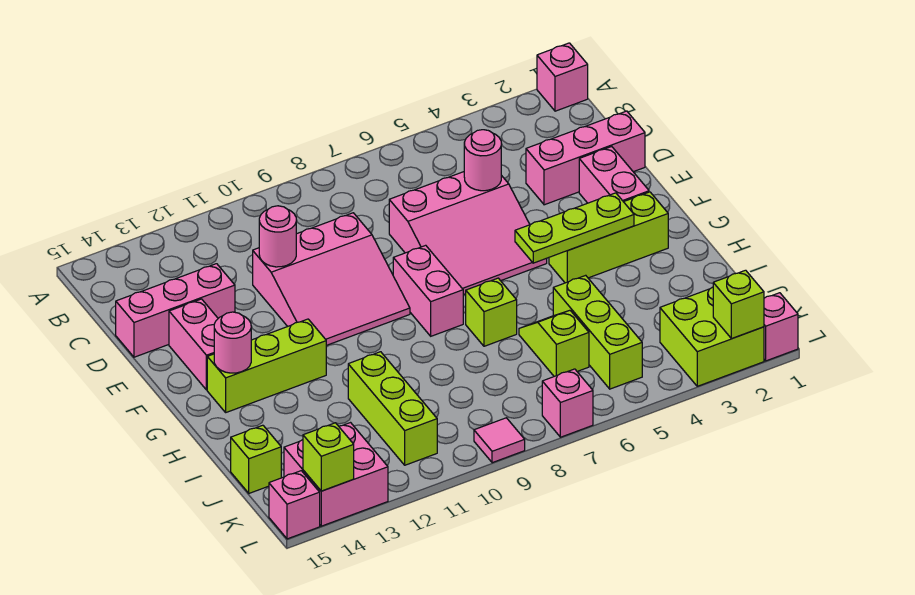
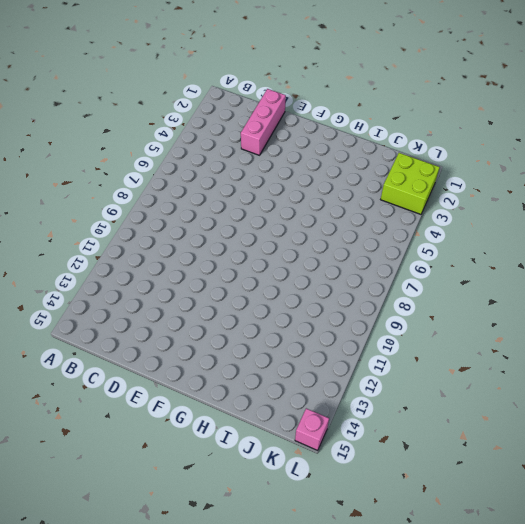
none -> pink 1x1 brick [537,43,588,111]
none -> pink 3x3 slope [389,172,547,295]
none -> pink 3x3 slope [253,213,410,345]

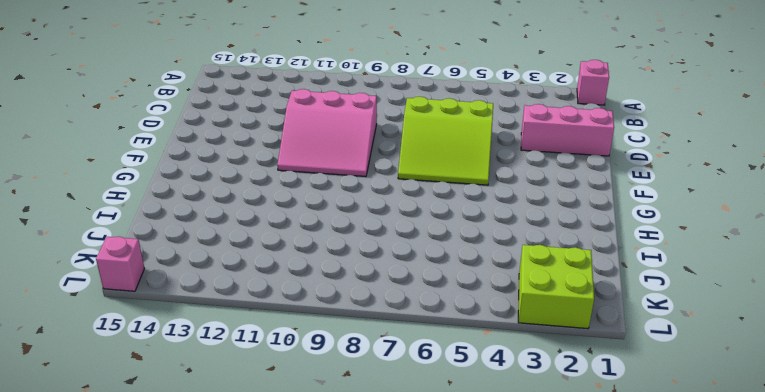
lime 3x3 slope [398,97,493,185] -> pink 3x3 slope [389,172,547,295]
none -> pink 1x3 brick [116,264,235,357]
none -> pink 1x2 brick [579,147,649,203]
none -> pink 1x2 brick [169,299,218,390]

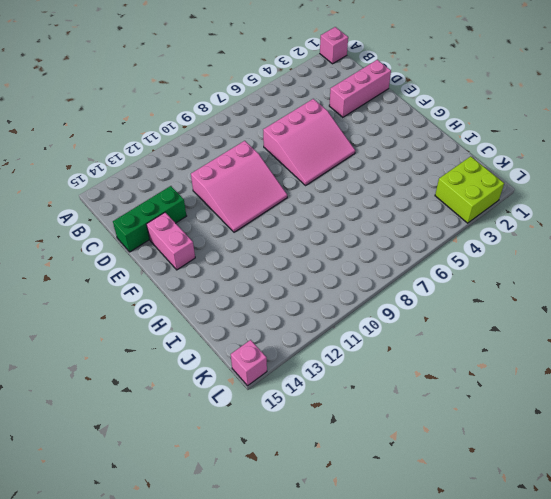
green 1x3 brick [113,186,186,252] -> pink 1x3 brick [116,264,235,357]
none -> pink 1x2 brick [579,147,649,203]
none -> pink 1x2 brick [393,245,463,336]
none -> lime 1x3 brick [549,192,668,283]

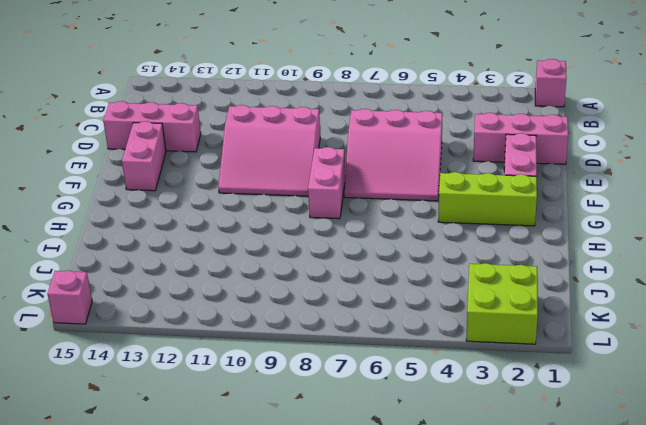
none -> lime 1x3 brick [207,319,326,412]
none -> lime 1x1 brick [466,278,517,346]
none -> lime 1x3 brick [553,275,642,389]

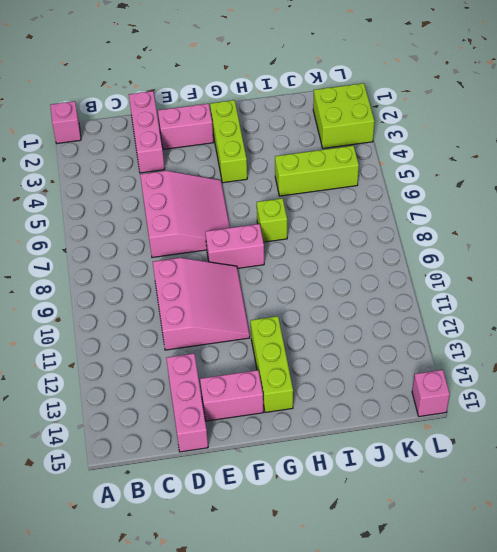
none -> lime 1x2 slope [519,310,589,376]
none -> lime 1x3 brick [348,352,437,465]
none -> lime 1x1 brick [231,425,281,493]

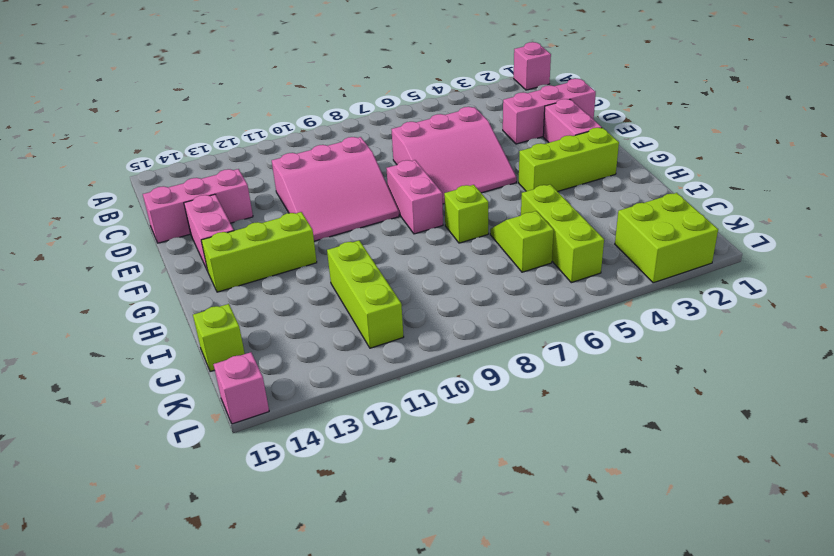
none -> pink 2x2 brick [284,423,388,526]
none -> pink 1x1 brick [764,293,798,361]
none -> pink 1x1 brick [542,369,593,437]

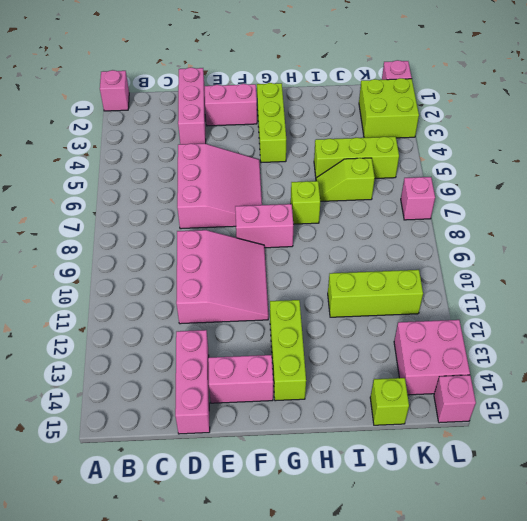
none -> pink 1x1 tile [474,418,525,463]
none -> pink 1x1 round brick [464,130,501,191]
none -> pink 1x1 round brick [259,206,296,267]

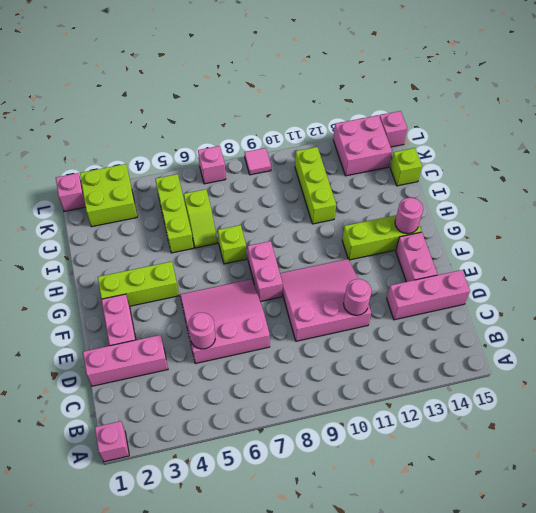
none -> lime 1x3 plate [515,193,634,263]
none -> lime 1x1 brick [713,270,764,339]
none -> lime 1x1 brick [303,423,354,491]

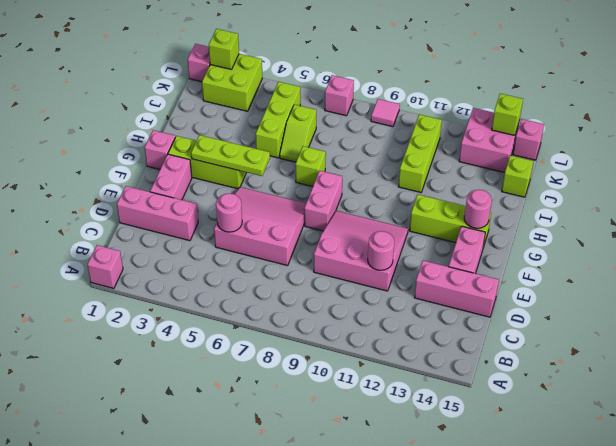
pink 1x1 brick [145,130,175,169] -> none

